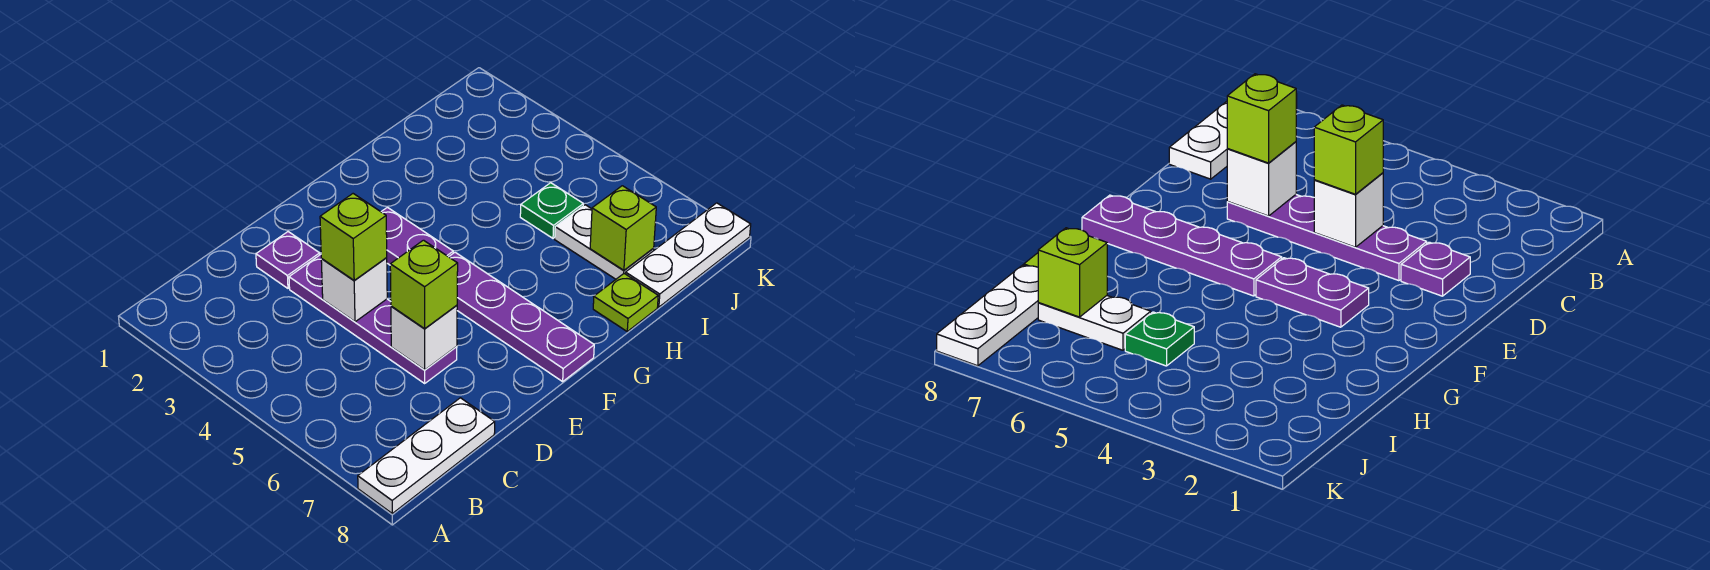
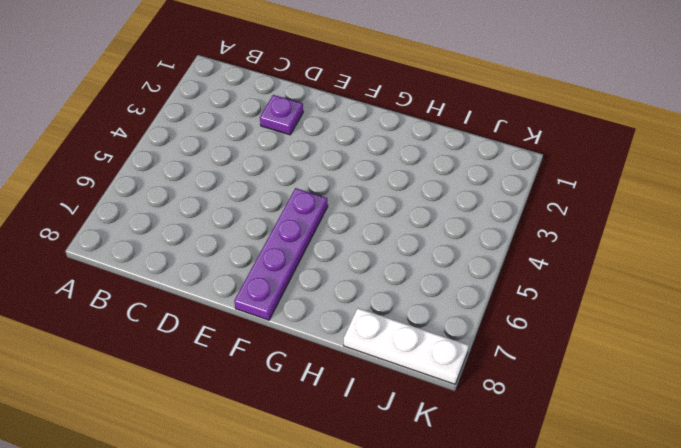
none -> white 1x3 plate [358,398,495,513]
none -> purple 1x4 plate [289,255,457,383]
none -> purple 1x2 plate [381,207,453,265]

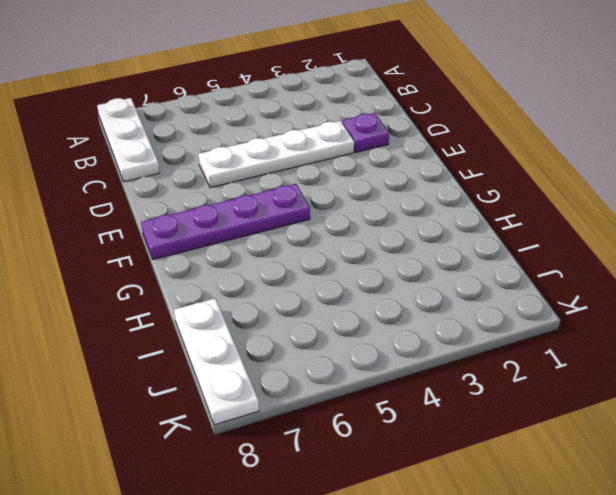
white 1x4 plate [198,121,354,188] -> purple 1x4 plate [289,255,457,383]
none -> purple 1x2 plate [381,207,453,265]
none -> lime 1x1 plate [593,274,658,331]
none -> green 1x1 plate [520,183,583,238]

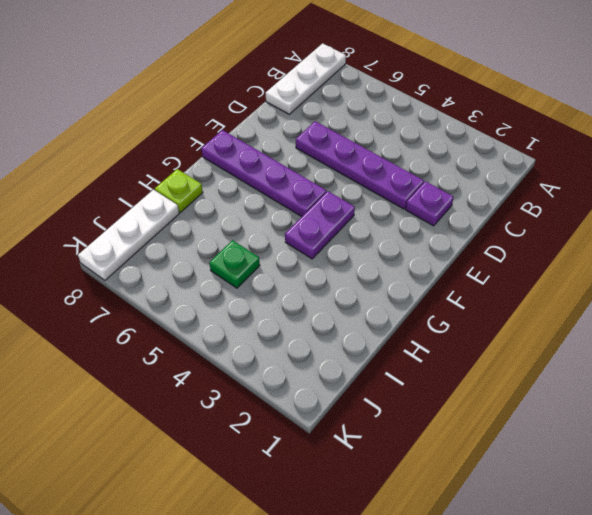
purple 1x2 plate [285,191,355,259] -> purple 1x2 plate turned to [381,207,453,265]
none -> white 1x2 plate [555,205,654,279]
none -> white 1x1 brick [321,258,387,322]
none -> white 1x1 brick [391,305,457,370]

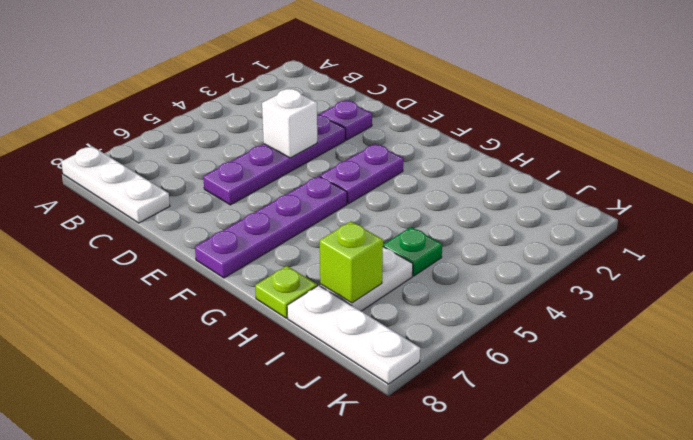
none -> white 1x1 brick [391,305,457,370]
none -> lime 1x1 brick [320,194,387,280]
none -> lime 1x1 brick [390,240,458,329]

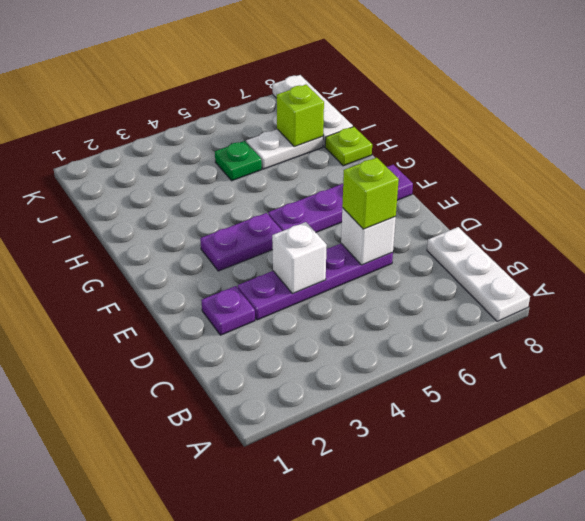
none -> lime 1x1 brick [320,194,387,280]

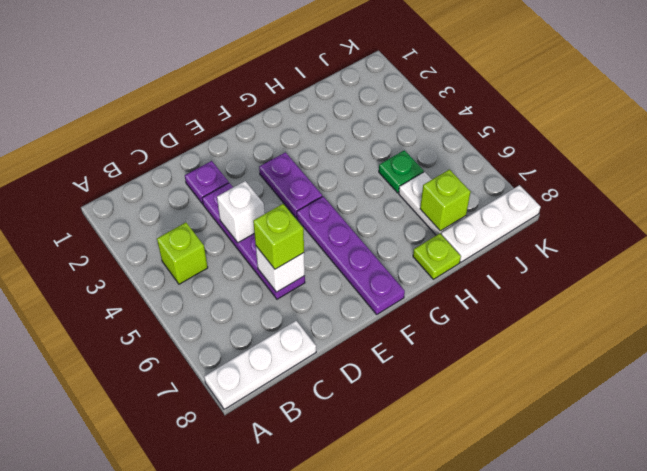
lime 1x1 brick [157,223,208,284] -> lime 1x1 brick moved to [320,194,387,280]

